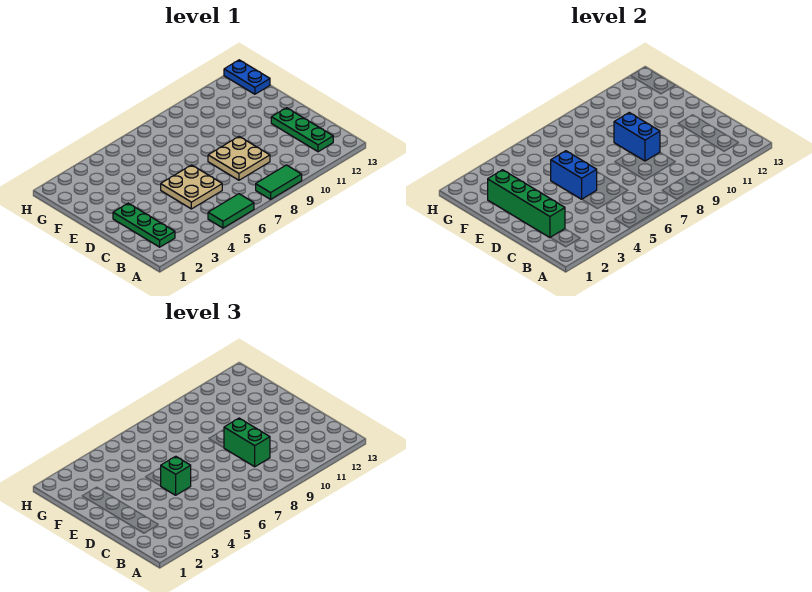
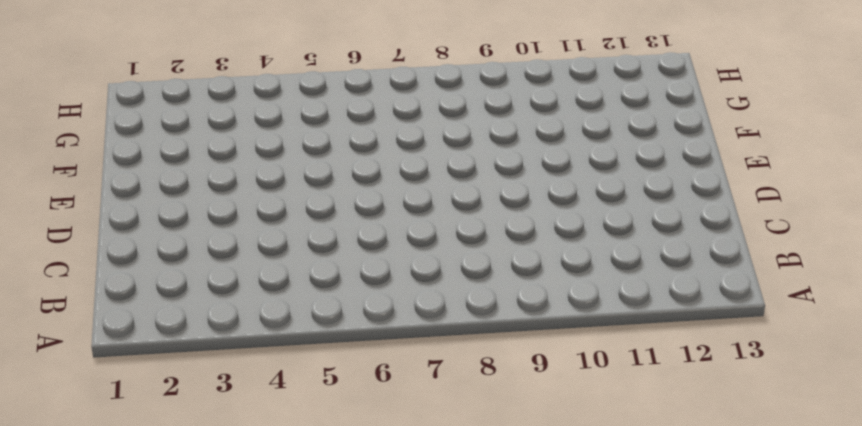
none -> green 1x2 tile [208,194,254,228]
none -> green 1x2 tile [256,165,302,199]
none -> green 1x3 plate [113,203,175,247]

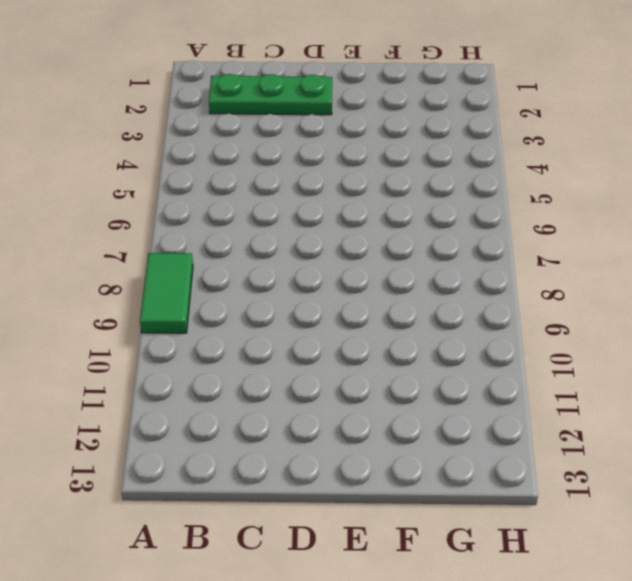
none -> green 1x2 tile [208,194,254,228]
none -> green 1x3 plate [271,108,333,152]
none -> tan 2x2 plate [161,165,222,209]

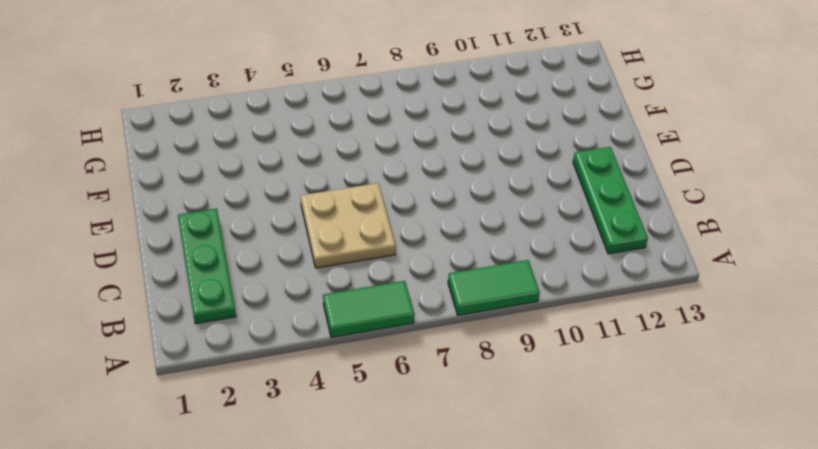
none -> tan 2x2 plate [208,137,270,180]
none -> blue 1x2 plate [224,60,270,94]
none -> green 1x4 brick [488,170,565,238]

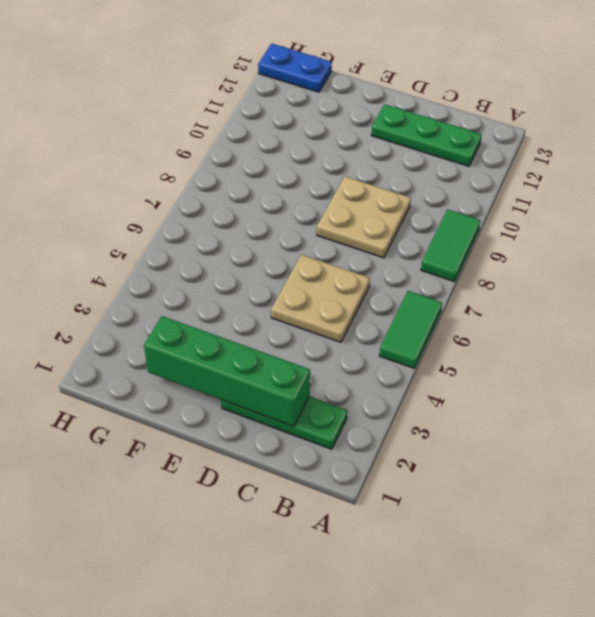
none -> blue 1x2 brick [551,151,597,199]
none -> blue 1x2 brick [614,113,660,161]
none -> green 1x2 brick [224,418,270,467]

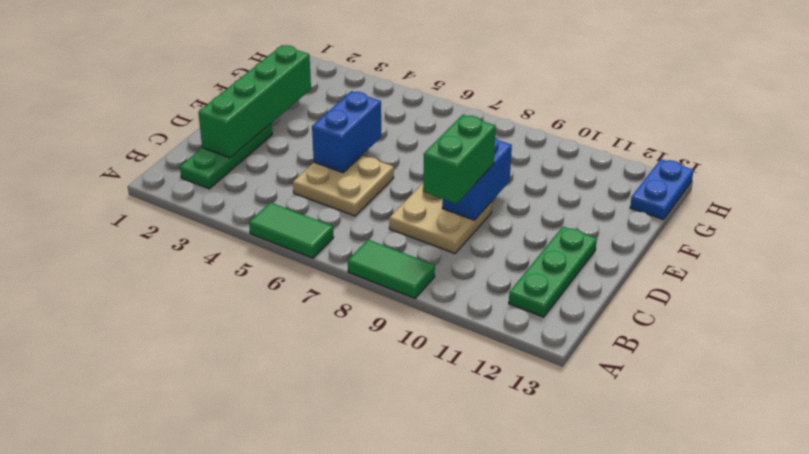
none -> green 1x1 brick [161,456,191,495]

